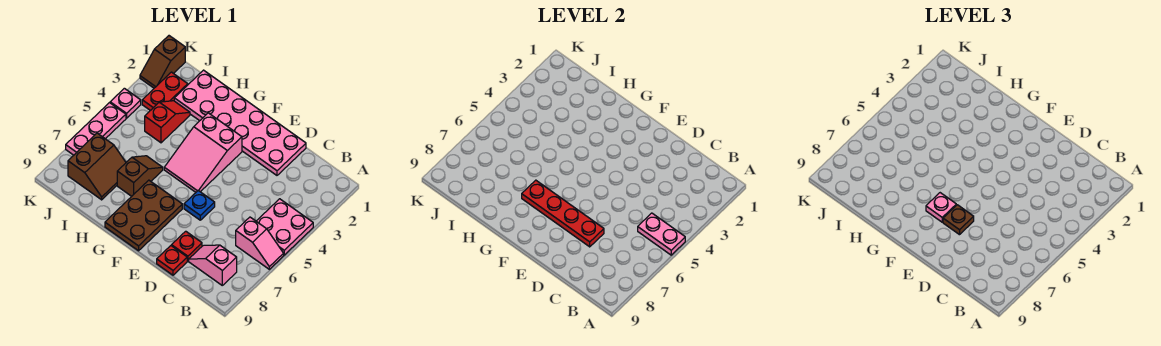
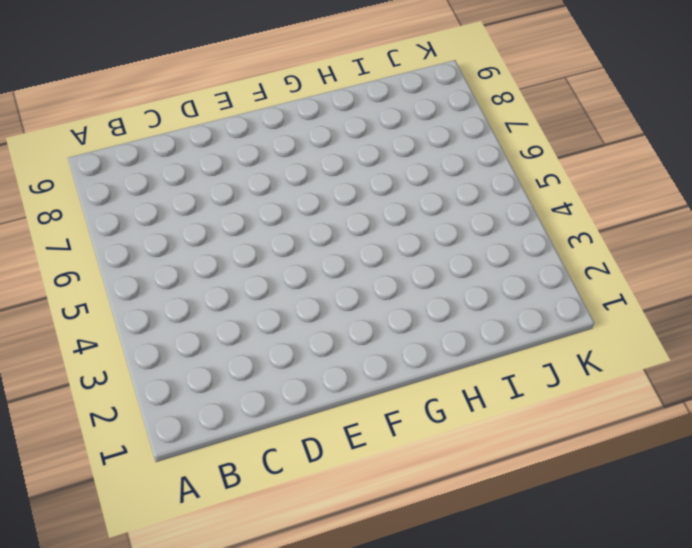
none -> pink 2x2 plate [256,199,313,255]
none -> pink 1x2 slope [236,217,284,269]
none -> pink 1x2 slope [189,245,237,285]

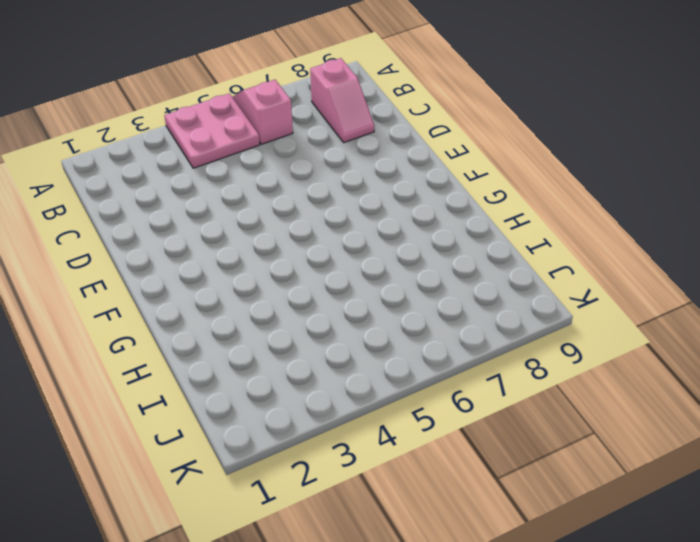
none -> pink 2x6 plate [174,70,306,175]
none -> red 1x1 plate [172,231,202,261]
none -> red 1x1 plate [157,246,187,275]

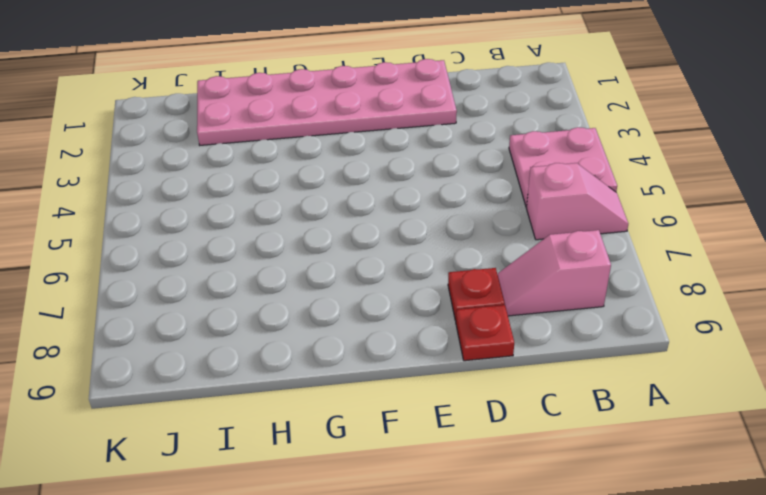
none -> blue 1x1 plate [184,191,215,220]
none -> pink 2x3 slope [164,113,242,192]
none -> brown 2x3 plate [105,180,182,251]

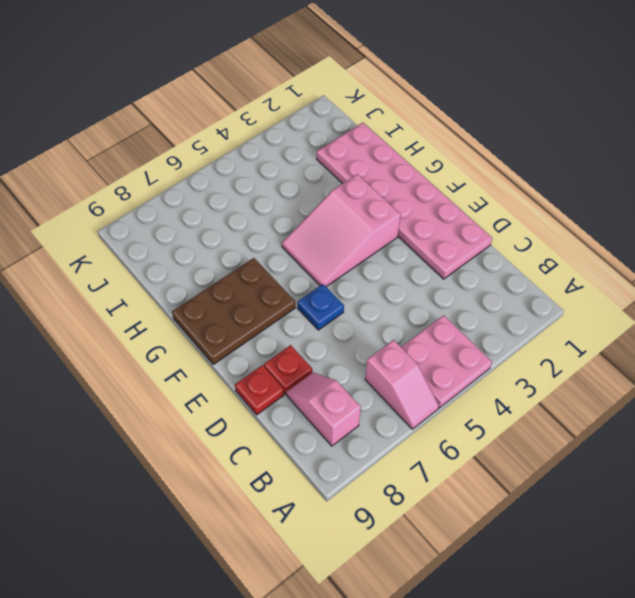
none -> brown 1x2 slope [117,156,163,196]
none -> red 1x2 slope [145,101,190,143]
none -> brown 2x2 slope [68,133,126,200]

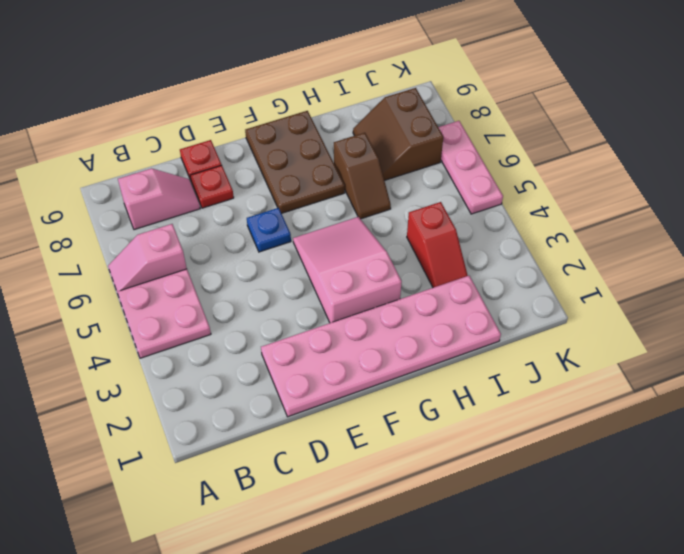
none -> red 1x2 plate [142,72,188,111]
none -> brown 1x2 slope [140,36,185,88]
none -> pink 1x1 plate [110,88,141,118]

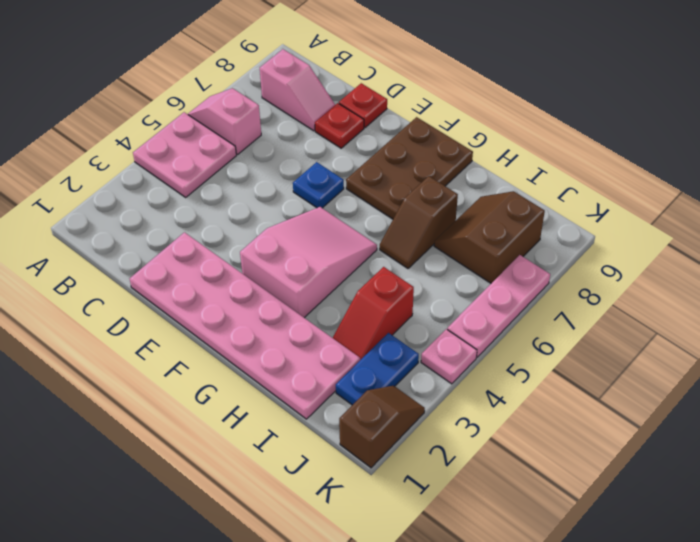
blue 1x2 plate [336,333,419,405] -> red 1x2 plate [142,72,188,111]
none -> pink 1x2 plate [638,213,685,255]
none -> red 1x4 plate [522,180,604,247]
none -> brown 1x1 plate [943,205,974,235]

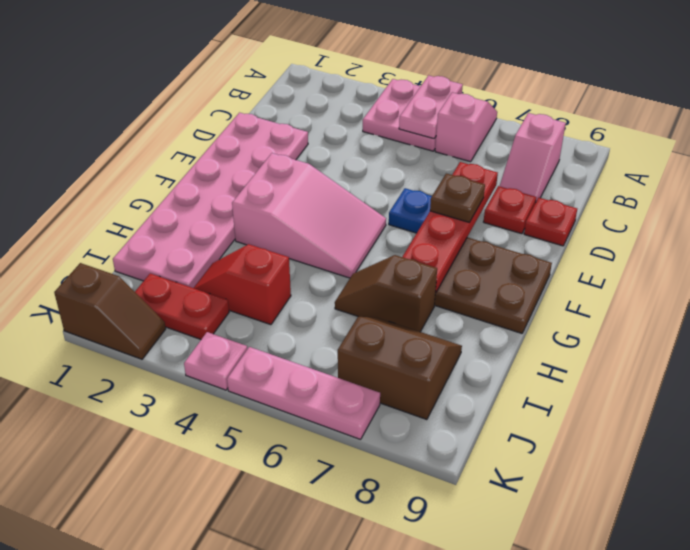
none -> pink 1x1 plate [926,193,956,222]

